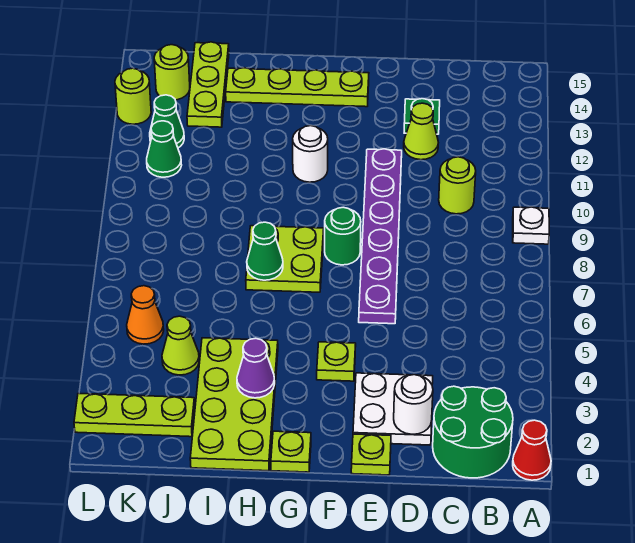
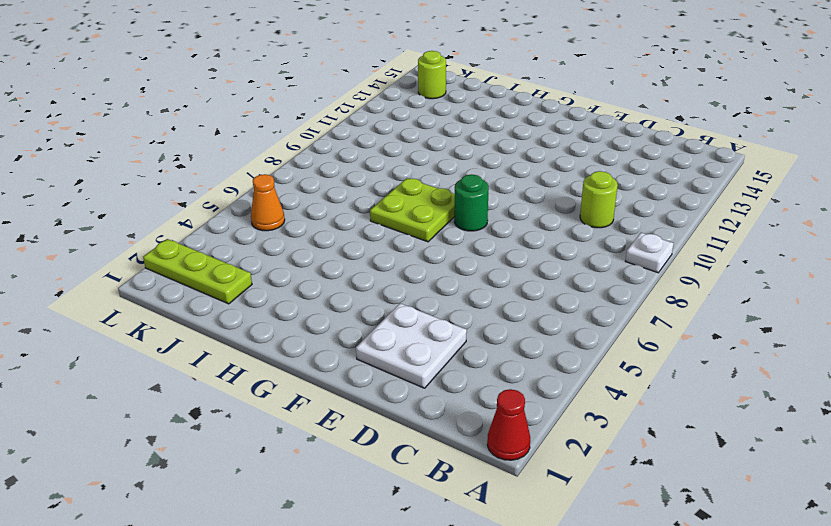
none -> green 2x2 round brick [433,386,513,478]
none -> lime 1x1 cone [404,103,438,160]
none -> green 1x1 plate [404,99,440,134]

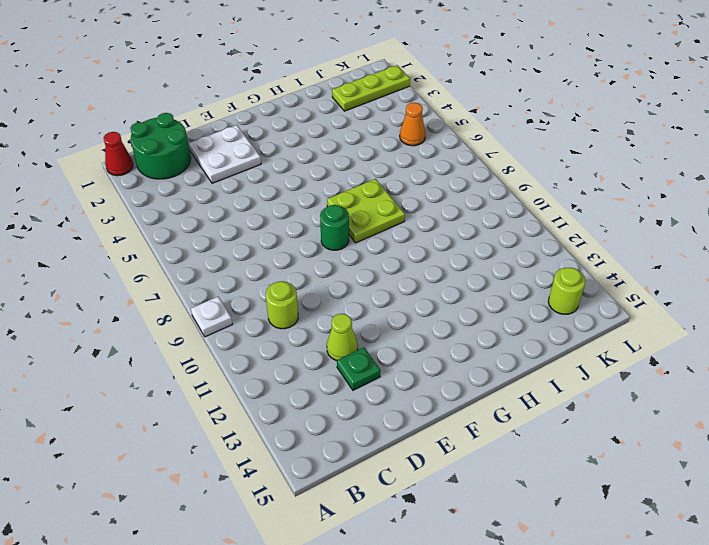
none -> lime 1x1 plate [351,434,391,475]
none -> purple 1x6 plate [359,149,402,324]
none -> lime 1x1 plate [317,342,356,381]

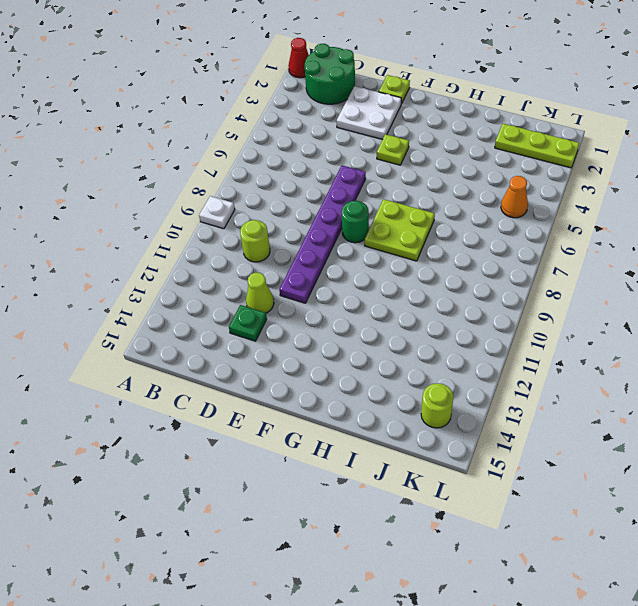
none -> lime 1x4 plate [226,68,369,107]
none -> lime 1x1 plate [271,431,311,472]
none -> white 1x1 round brick [293,126,328,182]

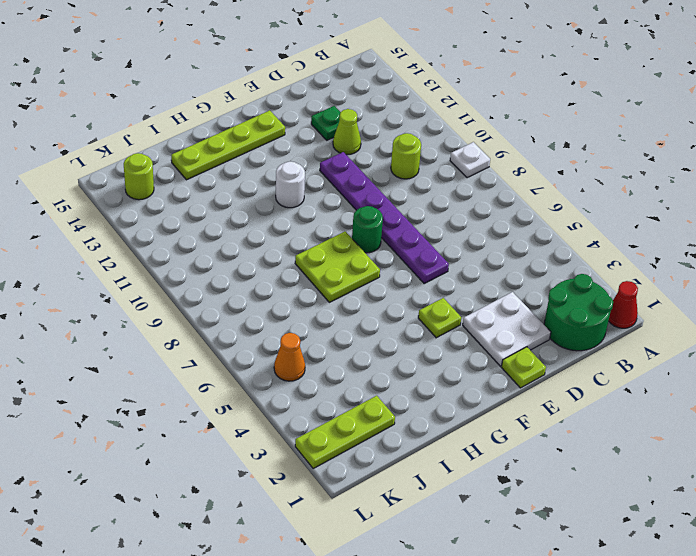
none -> lime 1x1 plate [271,431,311,472]
none -> lime 2x4 plate [190,338,278,471]
none -> lime 1x1 cone [162,316,199,375]

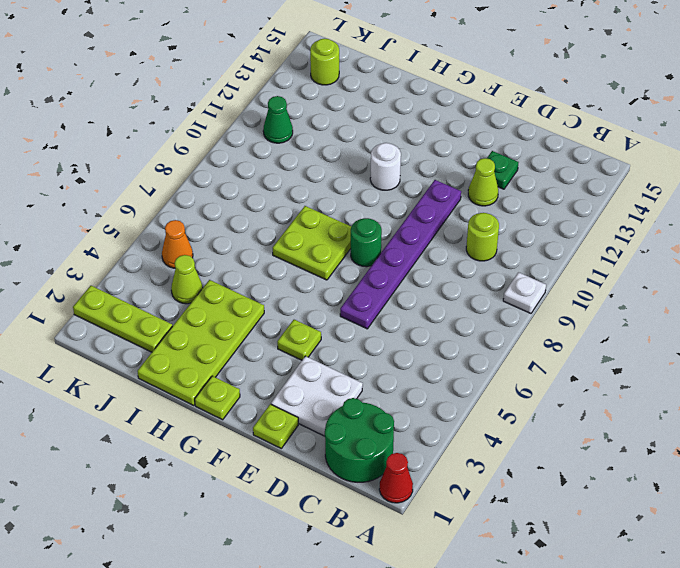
none -> lime 1x4 plate [226,68,369,107]
none -> lime 1x3 plate [187,42,229,127]
none -> green 1x1 cone [150,95,184,148]

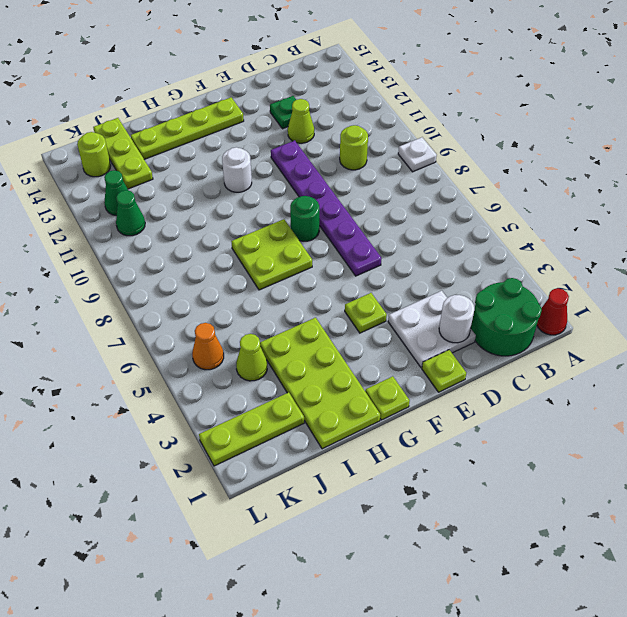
none -> lime 1x1 round brick [115,68,151,124]
none -> purple 1x1 cone [237,338,275,398]
none -> green 1x1 cone [247,222,283,280]

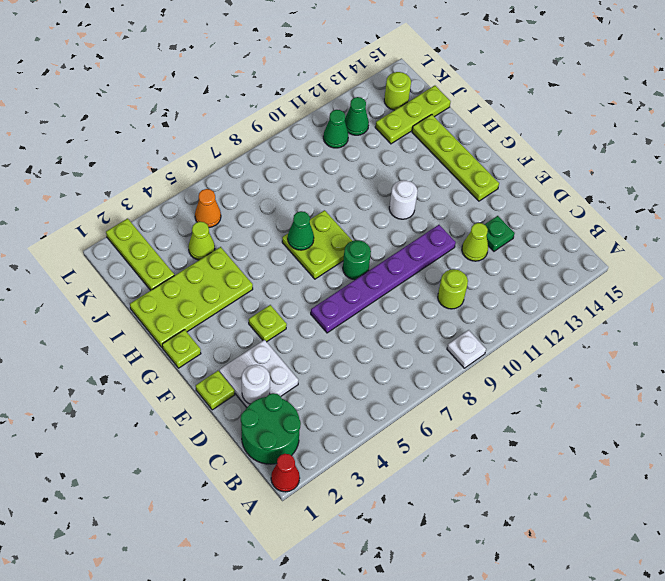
none -> lime 1x1 round brick [115,68,151,124]
none -> purple 1x1 cone [237,338,275,398]

